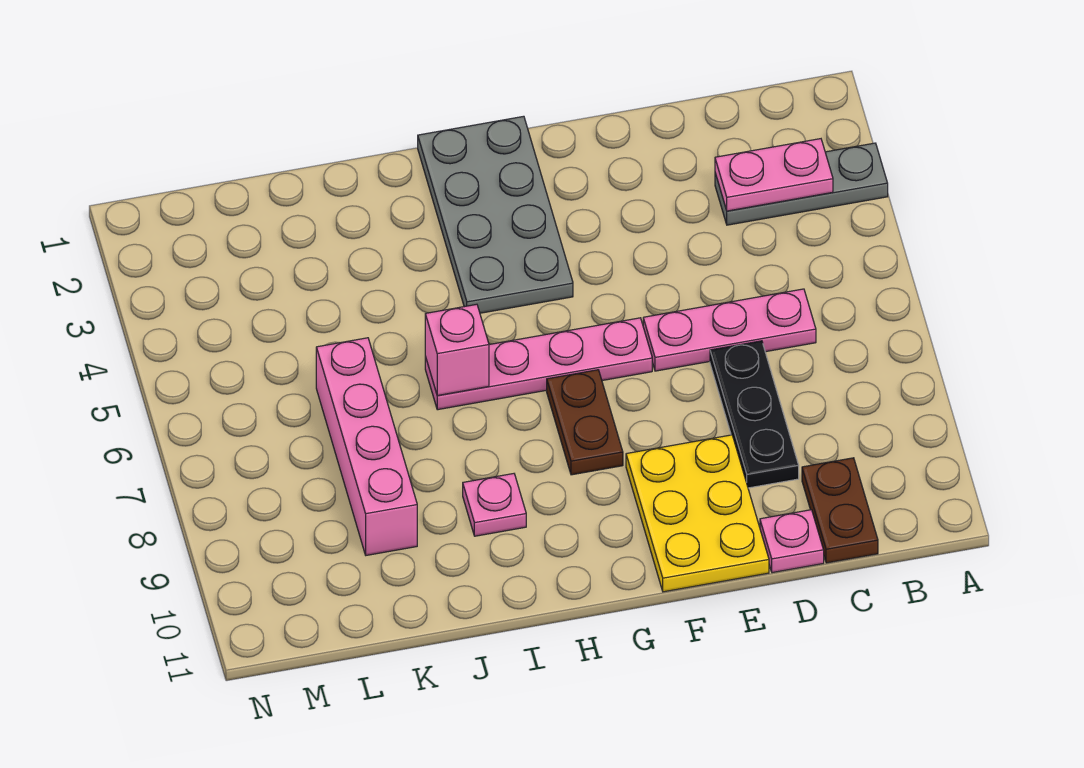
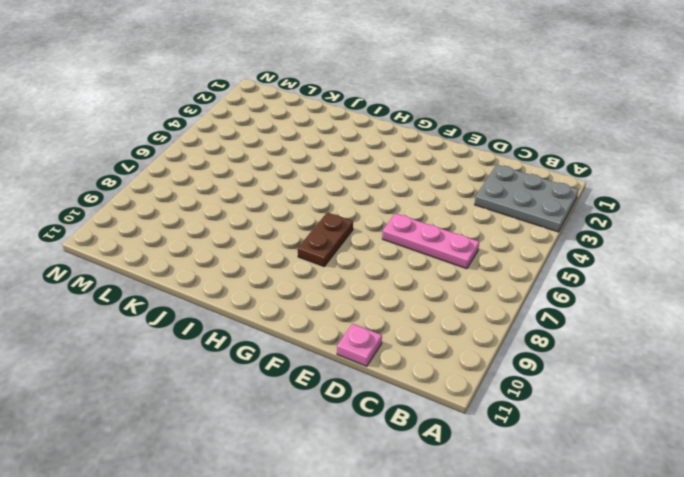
grey 2x3 plate [475,165,578,232] -> grey 1x3 plate [715,143,888,225]
none -> brown 1x2 plate [802,458,878,563]
none -> black 1x3 plate [710,341,799,488]
none -> yellow 2x3 plate [626,435,769,592]

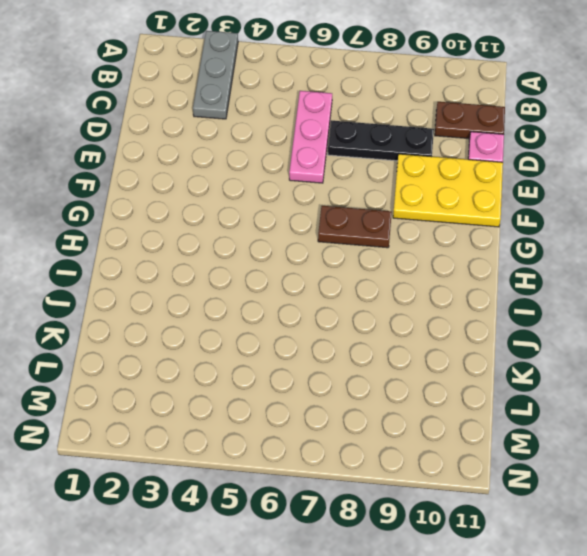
none -> pink 1x4 plate [425,318,652,410]
none -> grey 2x4 plate [418,116,573,313]
none -> pink 1x1 plate [463,474,526,536]

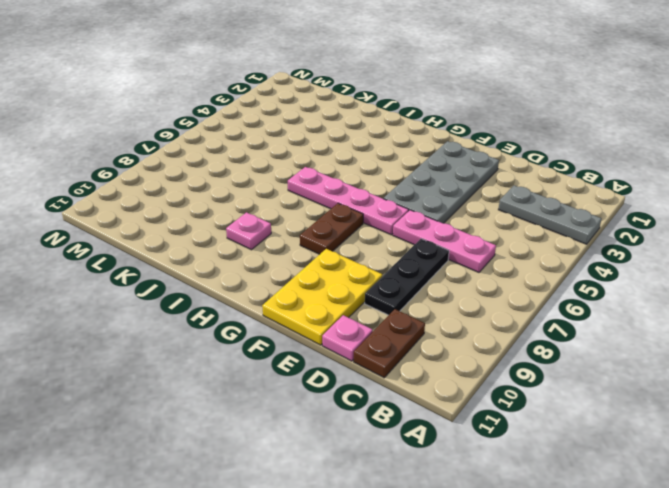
grey 2x4 plate [383,141,499,223] -> grey 2x4 plate moved to [418,116,573,313]
none -> pink 1x4 brick [316,338,417,555]
none -> pink 1x2 plate [715,139,833,211]
none -> pink 1x1 brick [425,304,489,396]

